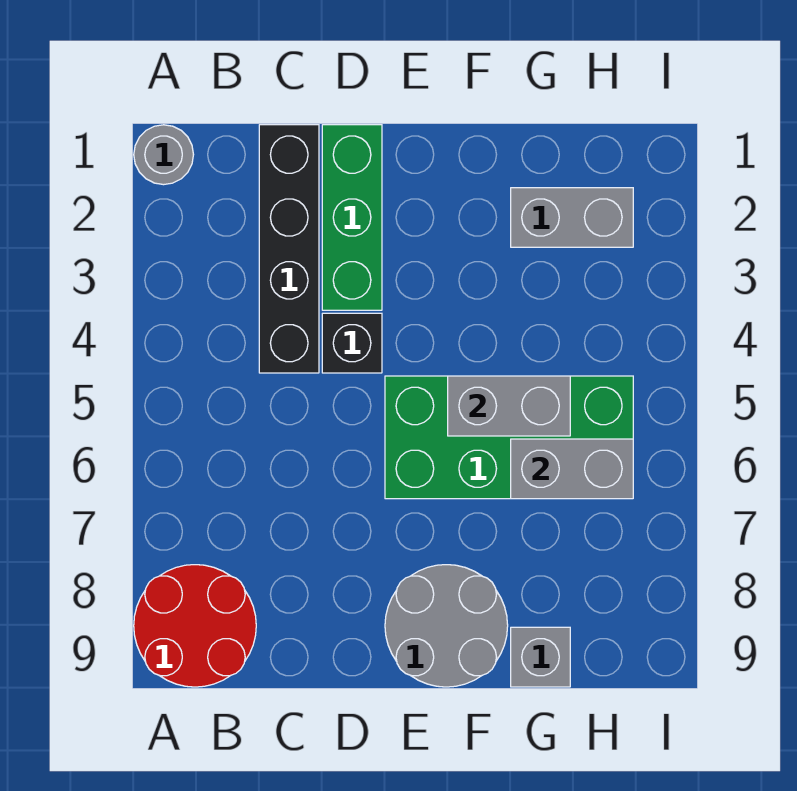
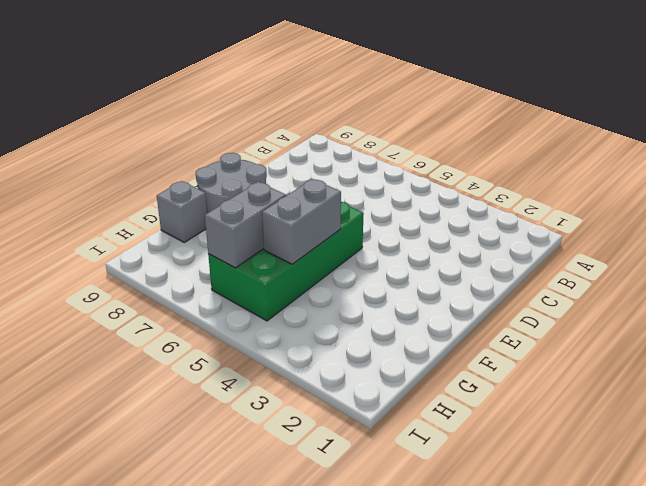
none -> grey 1x1 round brick [134,125,194,185]
none -> red 2x2 round brick [134,565,256,687]

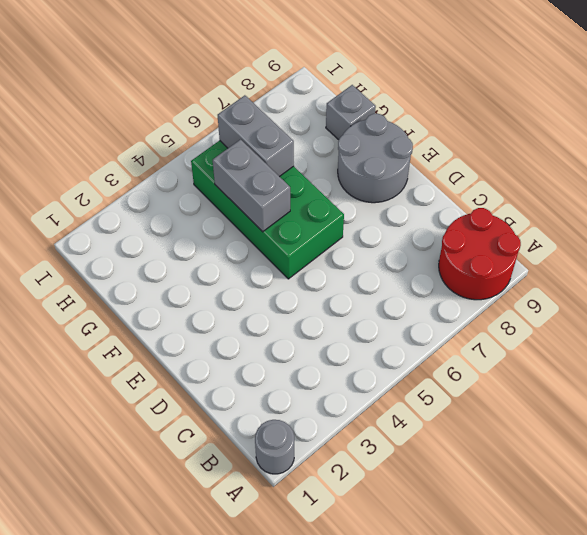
none -> black 1x4 brick [259,125,319,373]
none -> green 1x3 brick [322,125,382,310]

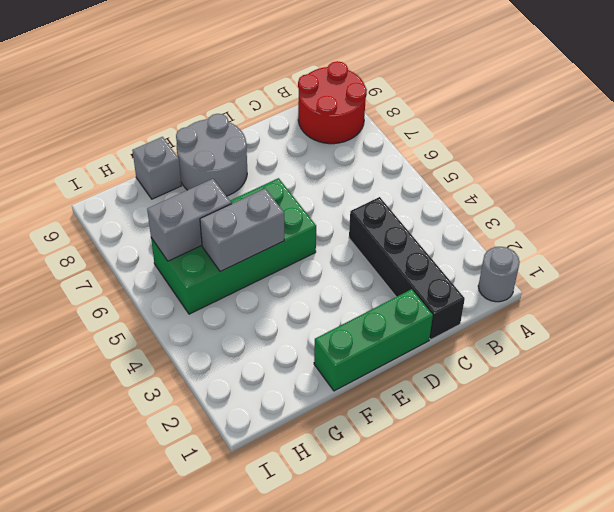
green 1x3 brick [314,289,433,391] -> green 1x3 brick turned to [322,125,382,310]
none -> black 1x1 brick [322,313,382,373]
none -> grey 1x2 brick [511,188,633,247]

